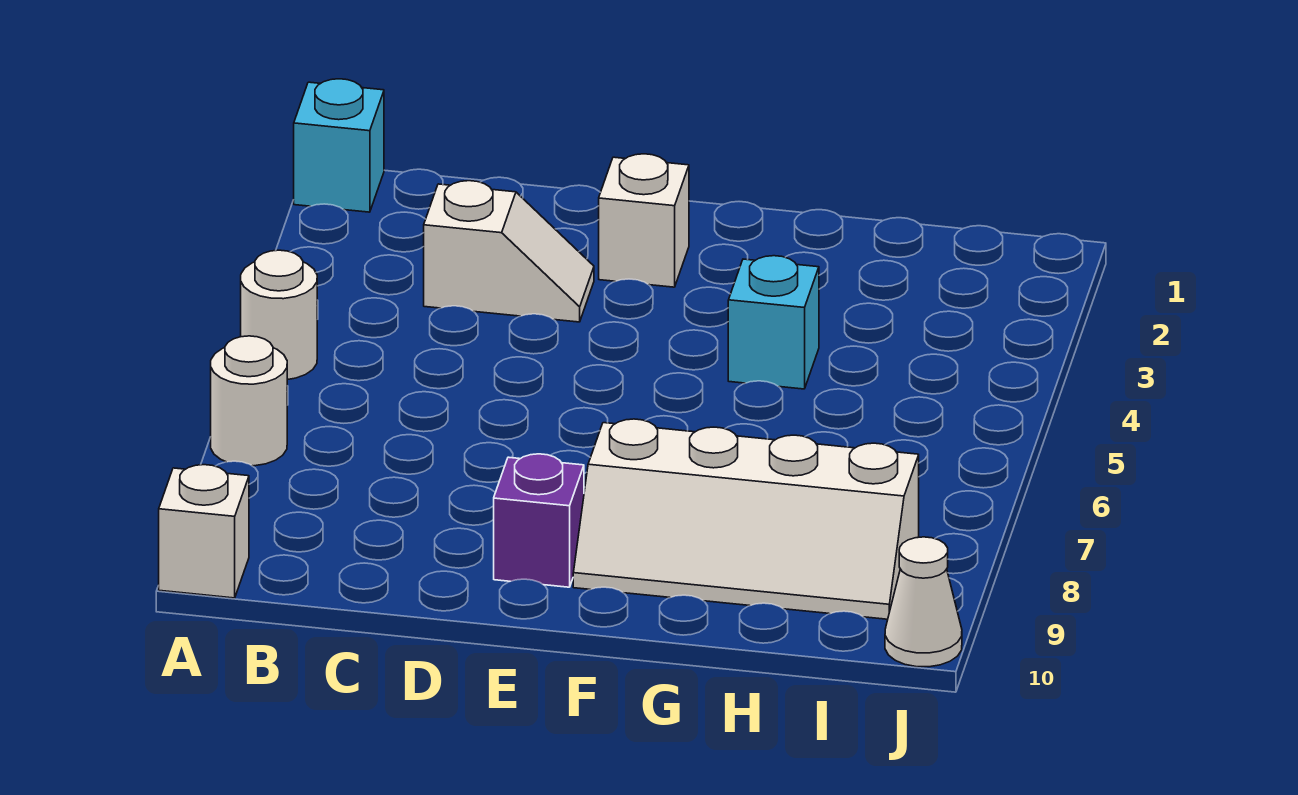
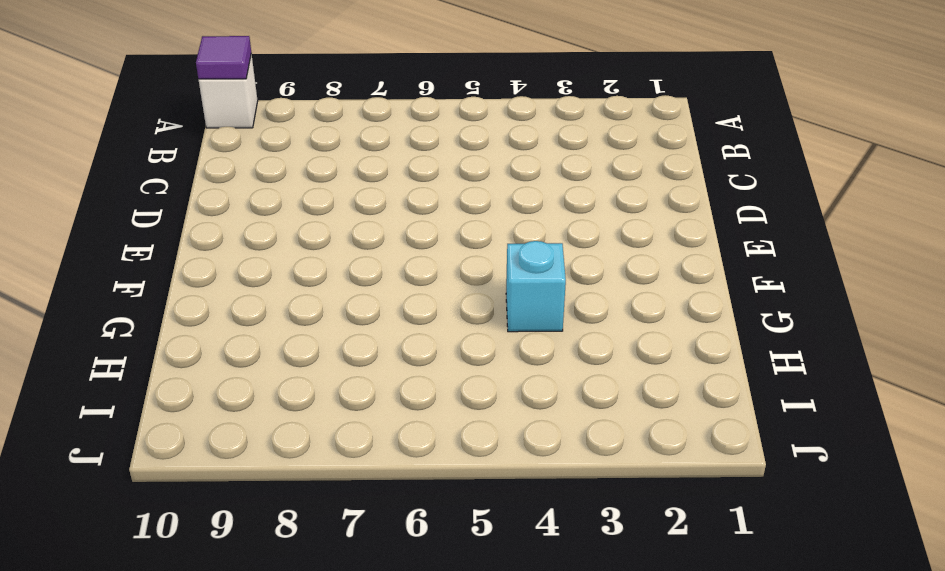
purple 1x1 tile [196,36,251,79] -> none
none -> cyan 1x1 brick [294,79,384,212]
none -> white 1x1 round brick [241,250,317,380]

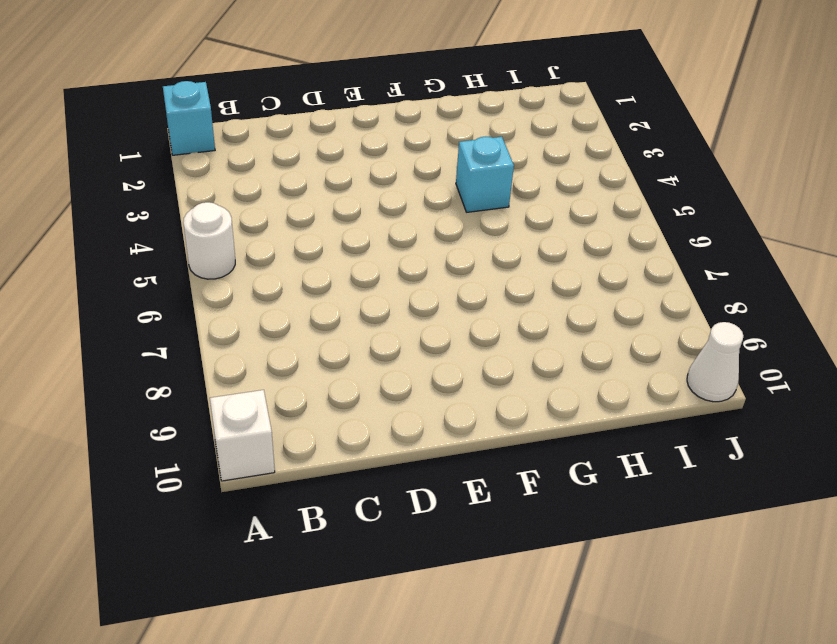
none -> white 1x1 round brick [211,336,287,466]
none -> white 1x2 slope [424,181,594,322]

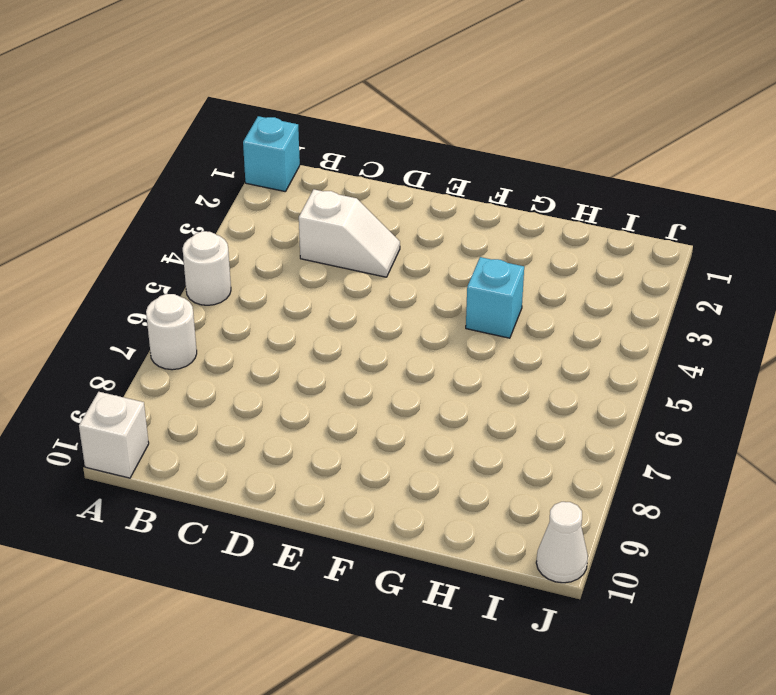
none -> white 1x1 brick [599,154,689,287]
none -> purple 1x1 brick [494,454,584,587]

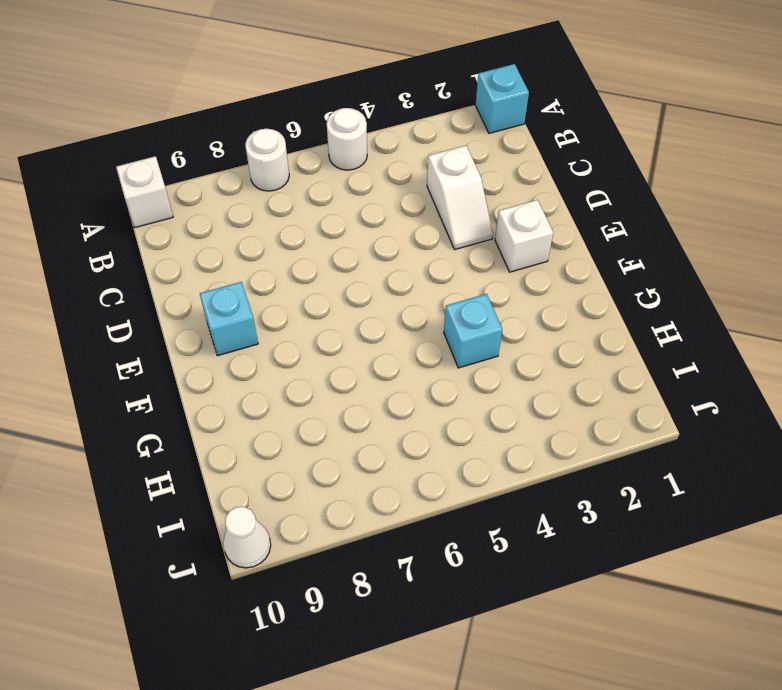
cyan 1x1 brick [200,282,258,356] -> purple 1x1 brick [494,454,584,587]
none -> white 2x4 slope [573,419,919,619]

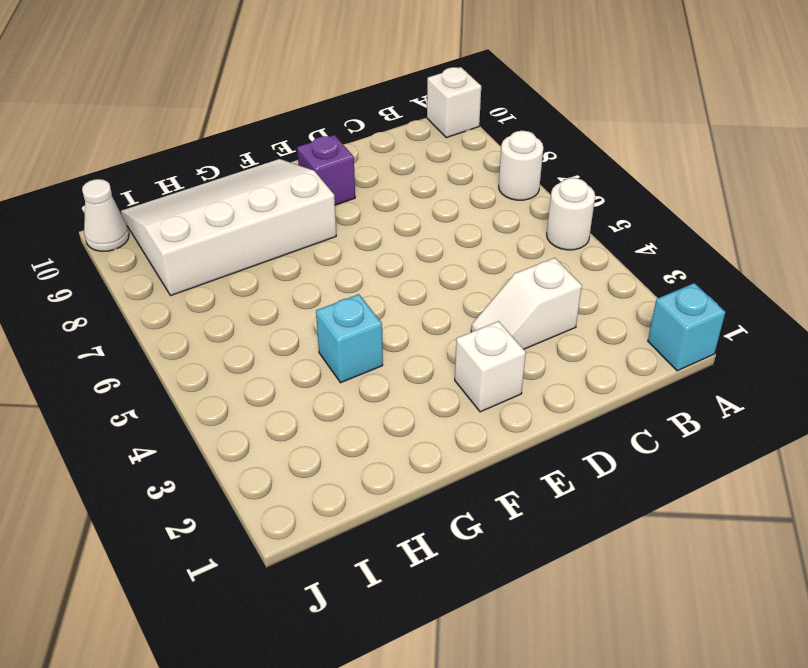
white 3x4 slope [121,159,336,296] -> white 2x4 slope [573,419,919,619]

